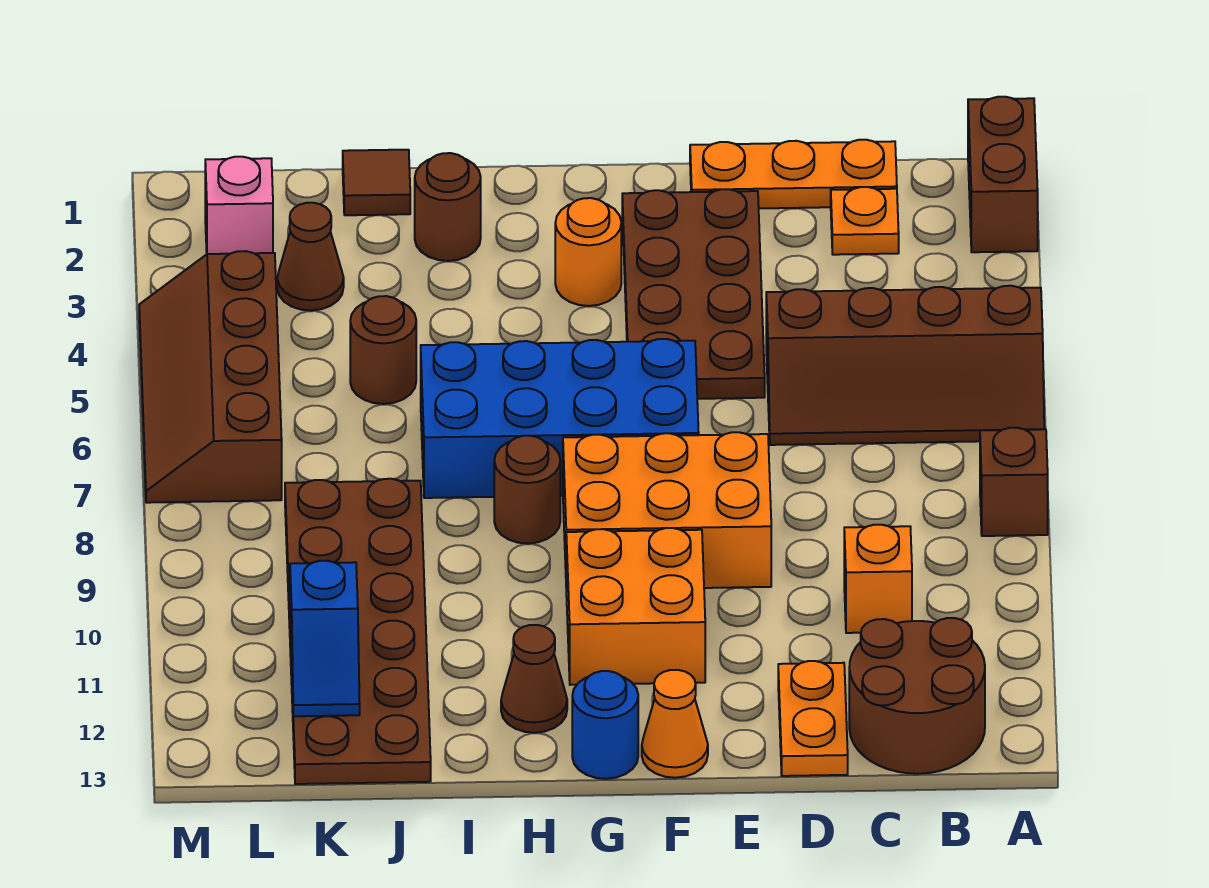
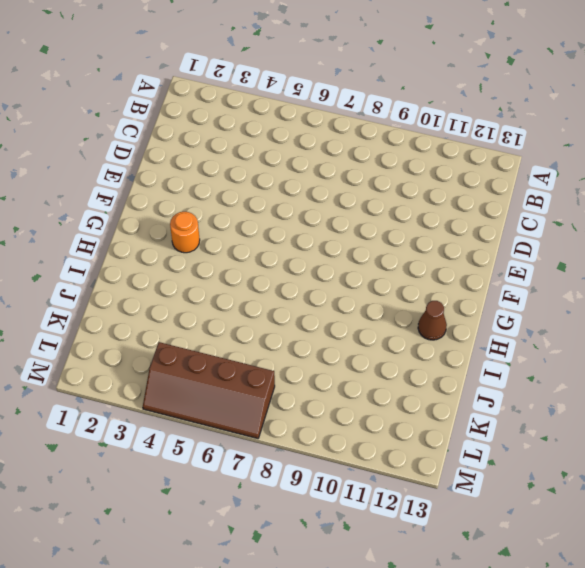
none -> brown 1x2 brick [968,97,1038,252]
none -> brown 2x4 slope [766,286,1044,445]
none -> brown 1x1 brick [980,428,1048,536]

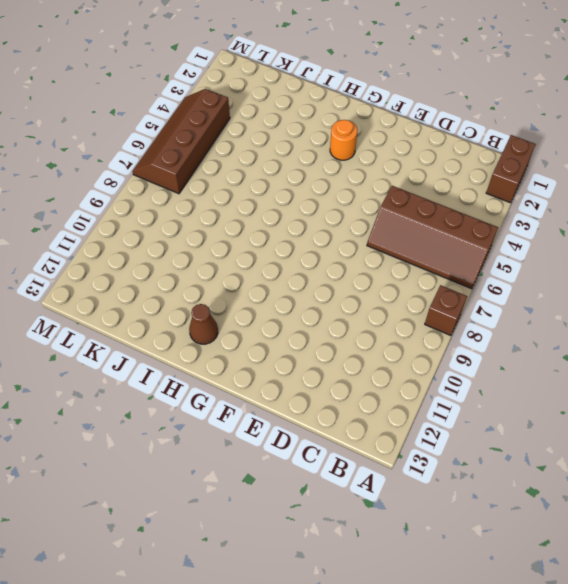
none -> brown 2x2 round brick [849,618,985,774]
none -> orange 1x3 plate [690,140,897,209]
none -> orange 1x1 plate [831,187,899,255]

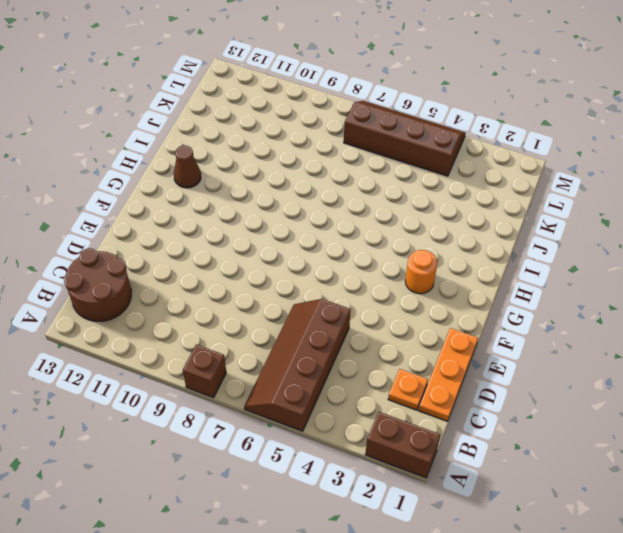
none -> orange 1x1 brick [844,525,912,633]
none -> orange 1x2 plate [778,661,848,776]
none -> brown 2x4 plate [622,189,765,399]

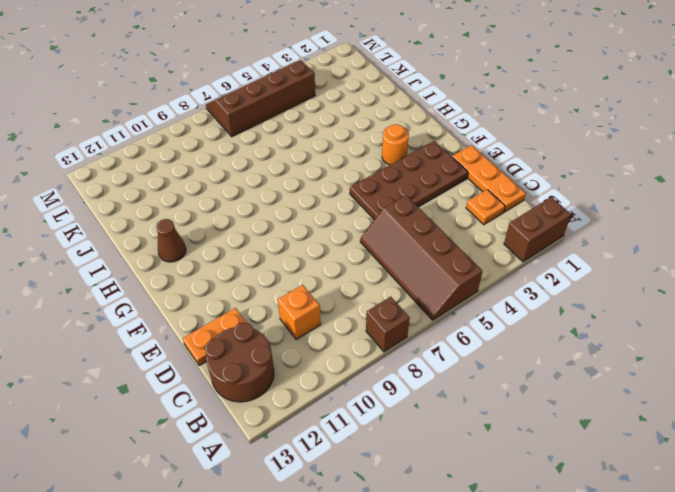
none -> orange 2x3 brick [563,432,771,588]
none -> blue 2x4 brick [421,339,699,498]
none -> orange 2x2 brick [566,528,705,685]

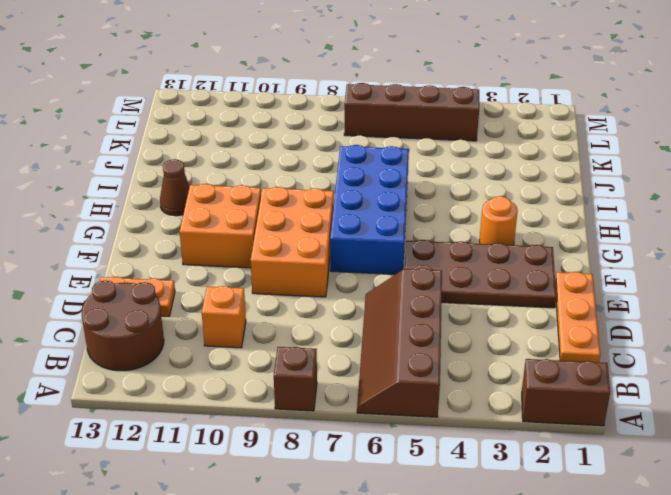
none -> orange 1x1 plate [831,187,899,255]
none -> orange 1x1 cone [642,670,708,778]
none -> blue 1x1 round brick [572,671,638,779]

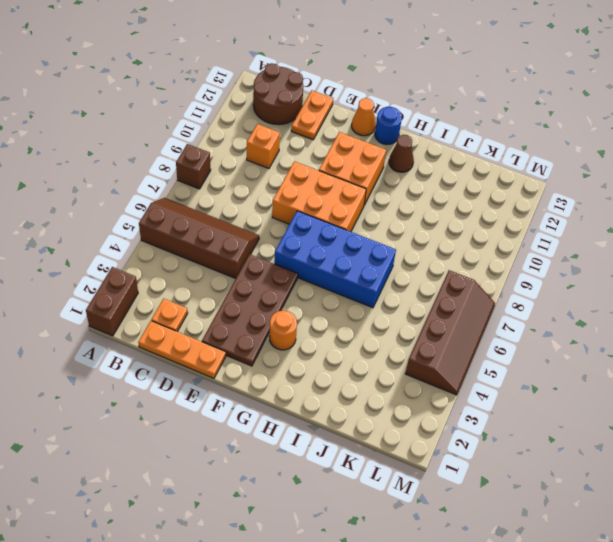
none -> brown 1x1 round brick [494,436,560,544]
none -> brown 1x1 round brick [415,153,481,261]
none -> brown 1x1 tile [343,150,410,215]

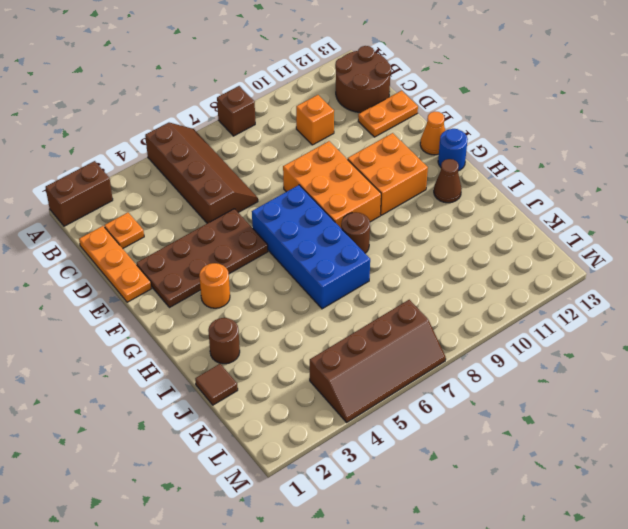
none -> brown 1x1 round brick [350,296,416,404]
none -> brown 2x6 plate [285,479,431,784]
none -> brown 1x1 cone [277,203,344,311]

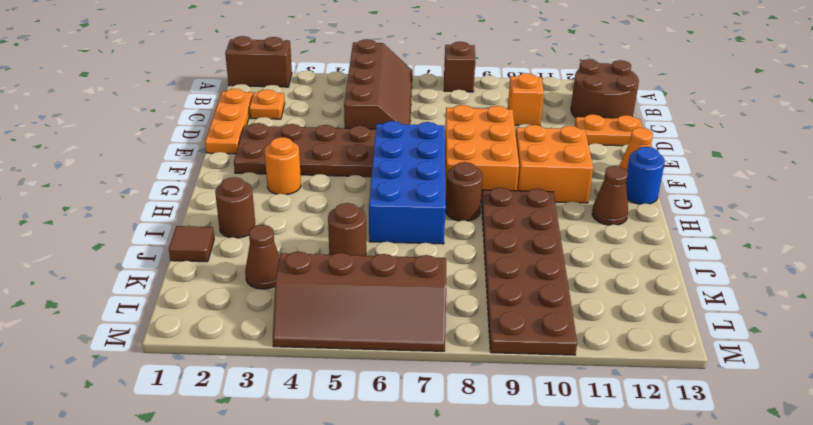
brown 2x6 plate [481,188,577,355] -> brown 2x6 plate turned to [285,479,431,784]
none -> pink 1x1 brick [205,157,273,254]
none -> blue 1x2 slope [290,561,360,716]

